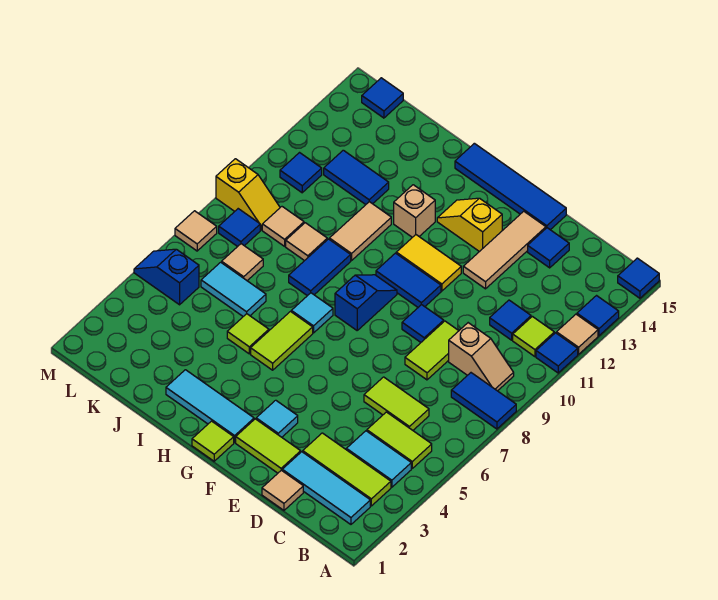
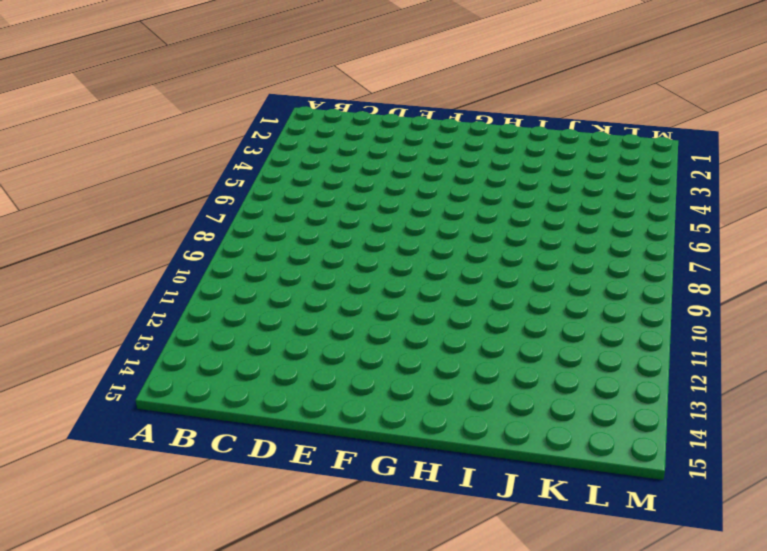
none -> blue 1x2 tile [451,373,516,429]
none -> blue 1x1 tile [536,333,578,373]
none -> tan 1x1 tile [557,314,598,354]
none -> blue 1x1 tile [577,296,619,336]

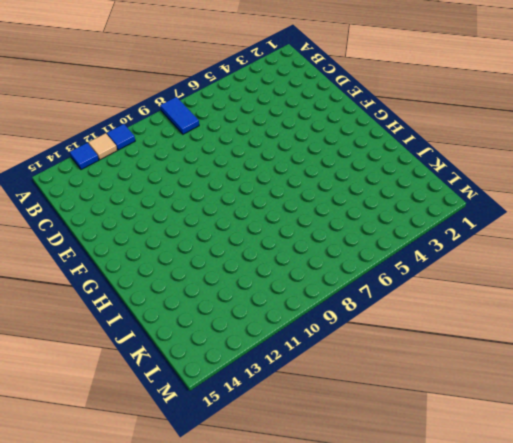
none -> blue 1x1 tile [618,258,659,298]
none -> cyan 1x3 tile [282,452,370,524]
none -> lime 1x3 tile [303,433,391,506]
none -> cyan 1x2 tile [346,431,411,487]

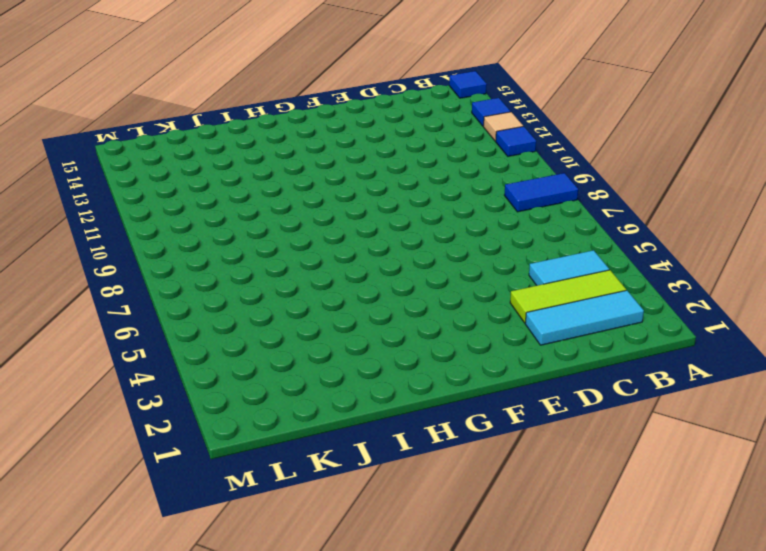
none -> lime 1x2 tile [367,412,432,468]
none -> tan 1x2 slope [449,323,514,391]
none -> lime 1x1 tile [513,316,554,357]
none -> lime 1x2 tile [364,377,429,430]

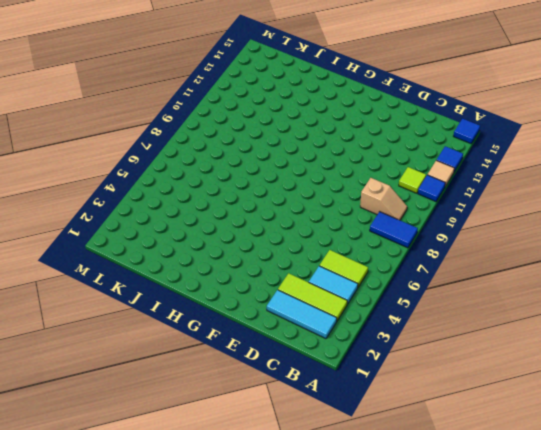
none -> lime 1x2 tile [364,377,429,430]
none -> blue 1x1 tile [490,300,531,340]
none -> tan 1x1 tile [262,470,303,510]
none -> lime 1x2 tile [405,321,459,380]

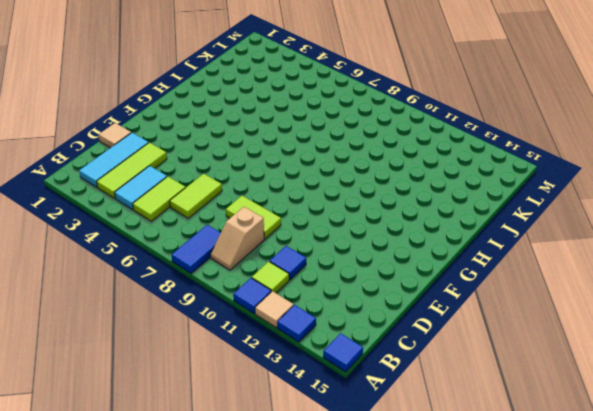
none -> blue 1x1 tile [528,228,569,268]
none -> lime 1x2 tile [236,419,301,473]
none -> blue 1x1 tile [402,305,444,342]
none -> tan 1x3 tile [463,211,546,289]

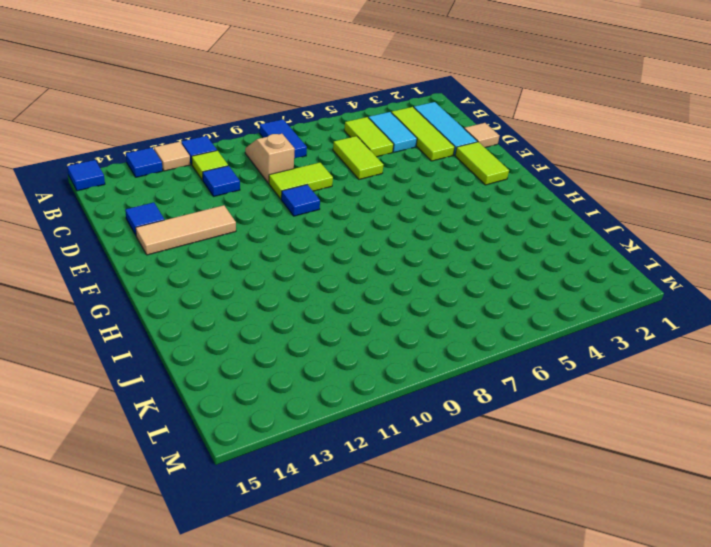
none -> blue 1x4 tile [455,143,566,230]
none -> cyan 1x1 tile [256,400,298,437]
none -> blue 1x2 tile [376,253,441,307]
none -> yellow 1x2 tile [396,235,461,291]

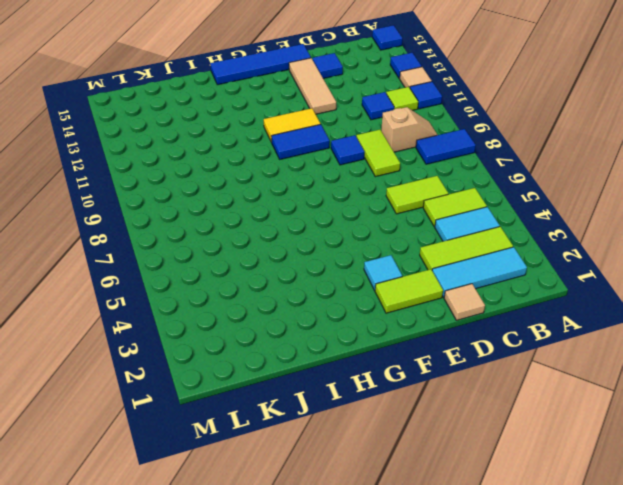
none -> yellow 1x2 slope [437,198,502,252]
none -> lime 1x1 tile [192,421,234,461]
none -> cyan 1x3 tile [166,370,254,443]
none -> blue 1x2 slope [335,275,397,330]

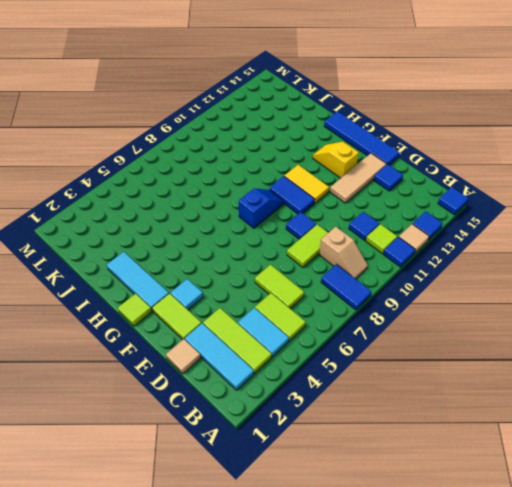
none -> lime 1x2 tile [251,312,313,370]
none -> cyan 1x1 tile [291,293,333,333]
none -> tan 1x1 brick [394,185,435,237]
none -> lime 1x1 tile [227,314,269,354]

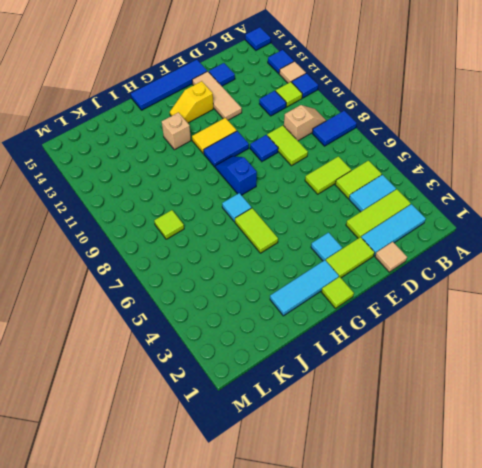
lime 1x1 tile [154,210,184,239] -> lime 1x1 tile moved to [227,314,269,354]
none -> blue 1x2 tile [289,239,351,296]
none -> tan 1x2 tile [329,202,391,260]
none -> cyan 1x2 tile [201,262,266,316]
none -> tan 1x1 tile [286,223,327,261]

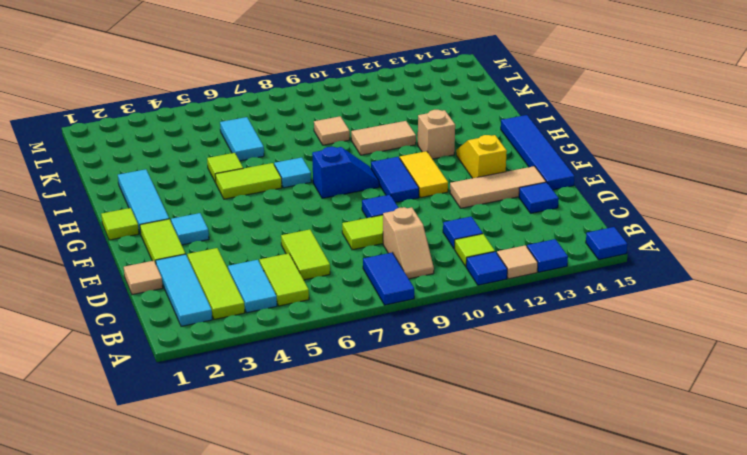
none -> blue 1x2 tile [289,239,351,296]
none -> blue 1x2 tile [324,150,389,204]
none -> tan 1x1 tile [222,244,263,281]
none -> tan 1x1 tile [262,207,304,246]

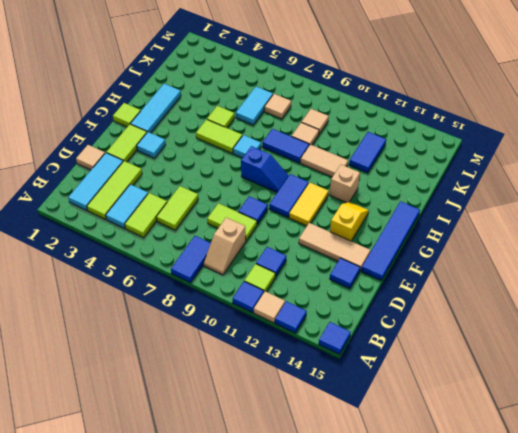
none -> blue 1x2 slope [134,249,199,305]
none -> blue 1x1 tile [219,209,260,247]
none -> yellow 1x2 slope [216,159,280,230]
none -> blue 1x1 tile [280,153,322,193]

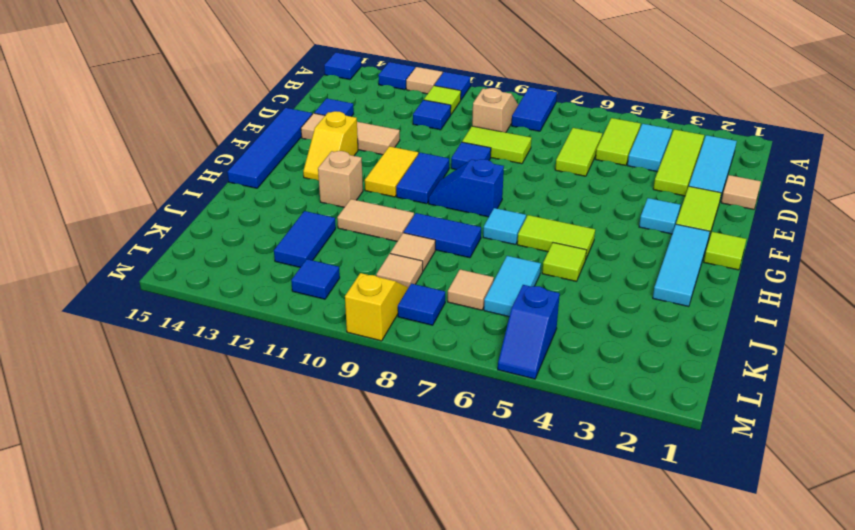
none -> blue 1x1 tile [362,78,403,118]
none -> tan 1x1 tile [175,211,217,251]

